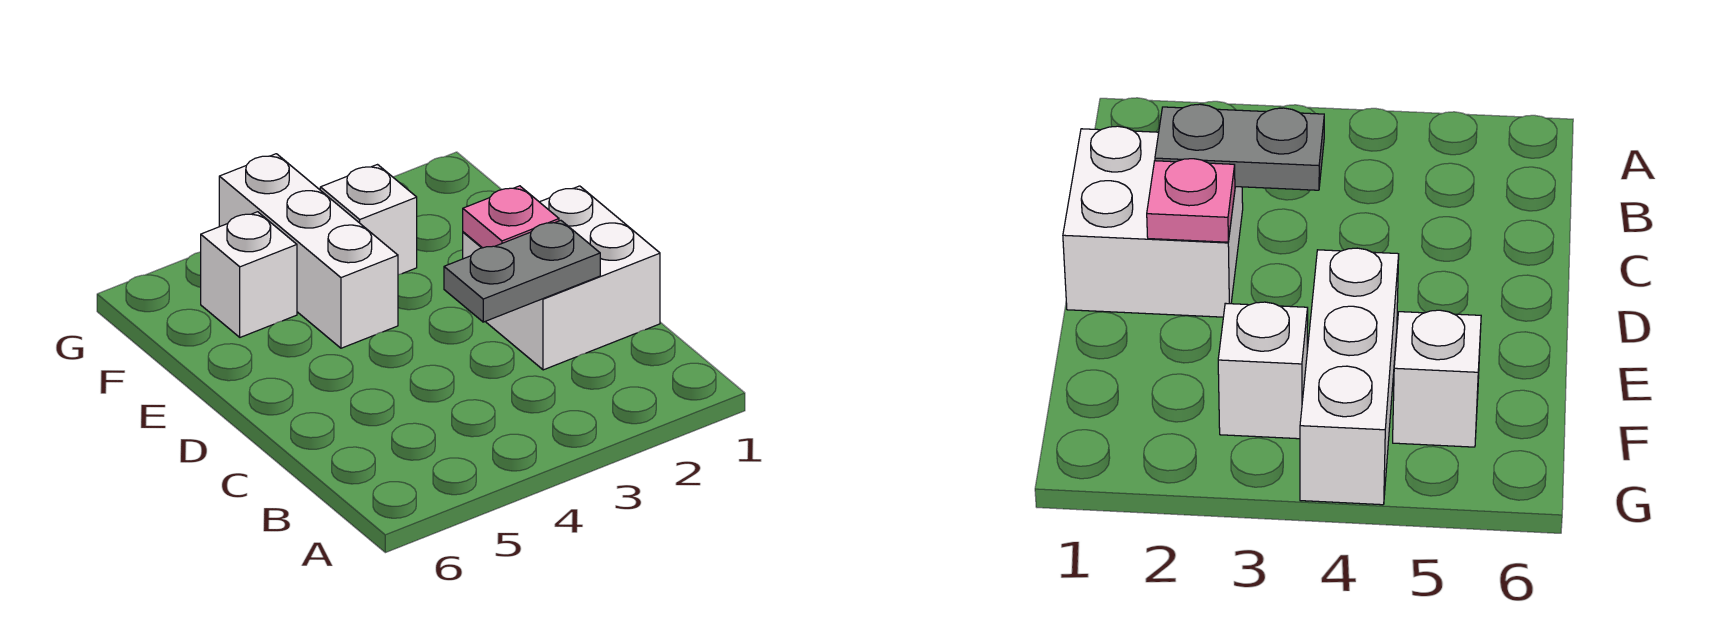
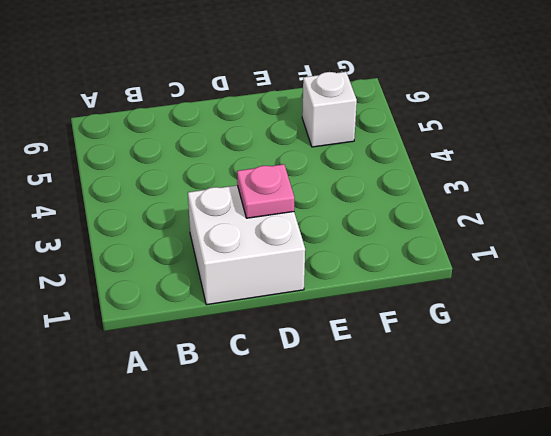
none -> white 1x3 brick [219,154,398,348]
none -> white 1x1 brick [320,165,417,275]

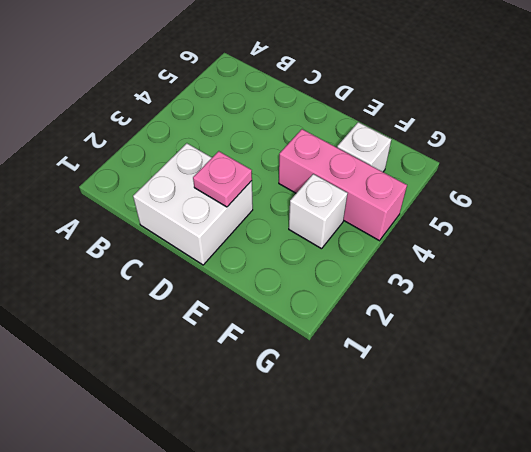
pink 1x3 brick [279,129,407,241] -> white 1x3 brick [219,154,398,348]
none -> grey 1x2 plate [444,220,600,322]

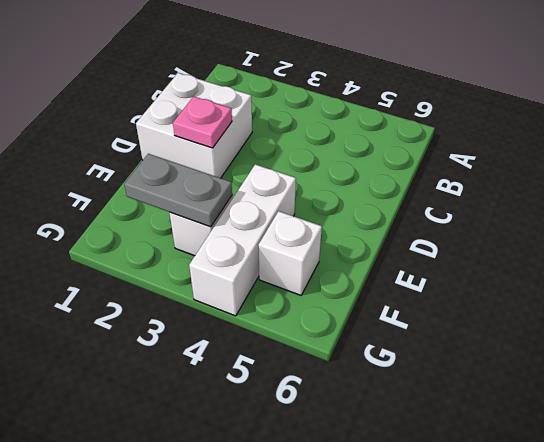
grey 1x2 plate [124,154,232,227] -> grey 1x2 plate moved to [444,220,600,322]

